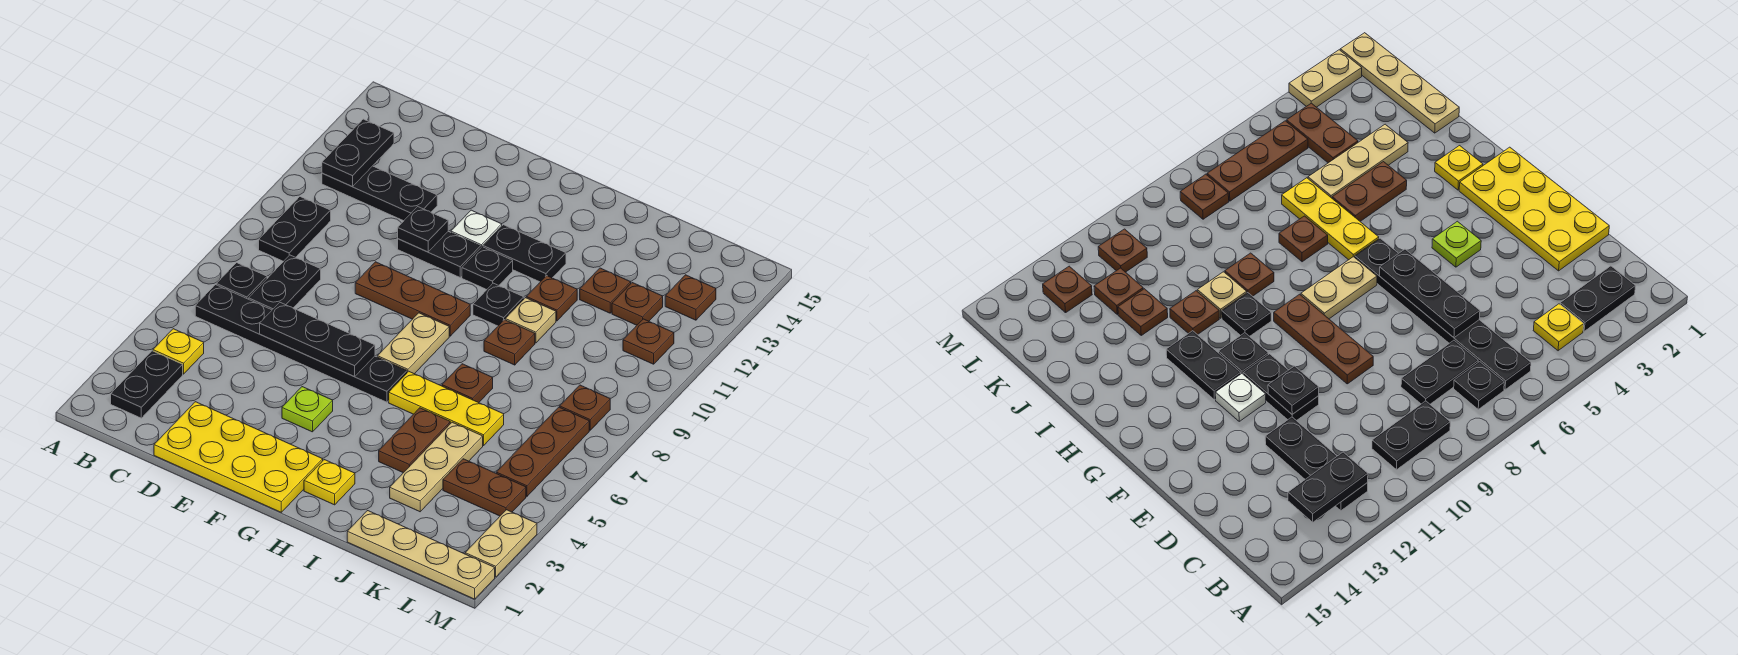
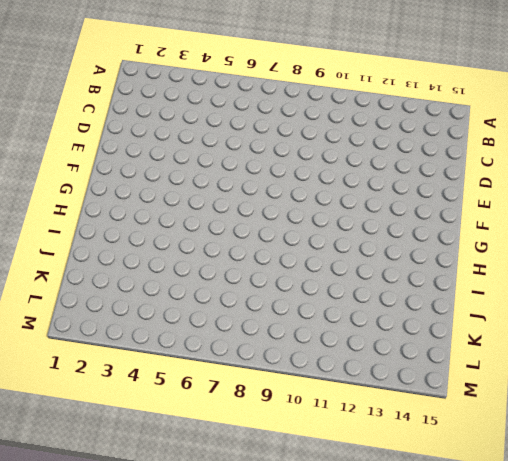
none -> black 1x2 plate [111,351,183,418]
none -> yellow 1x1 plate [153,329,204,374]
none -> black 1x6 plate [195,285,407,402]
none -> black 1x1 plate [216,263,267,299]

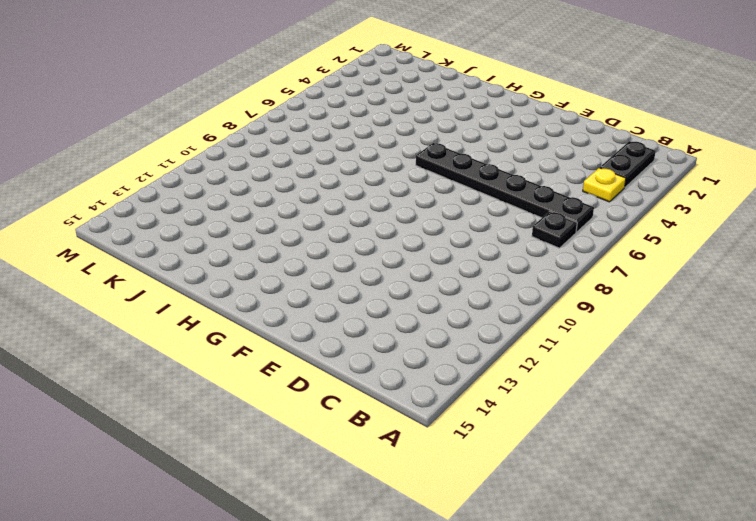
none -> black 1x2 plate [259,197,331,261]
none -> black 1x3 plate [322,166,437,221]
none -> black 1x2 plate [249,255,321,310]
none -> yellow 2x4 plate [154,402,323,512]

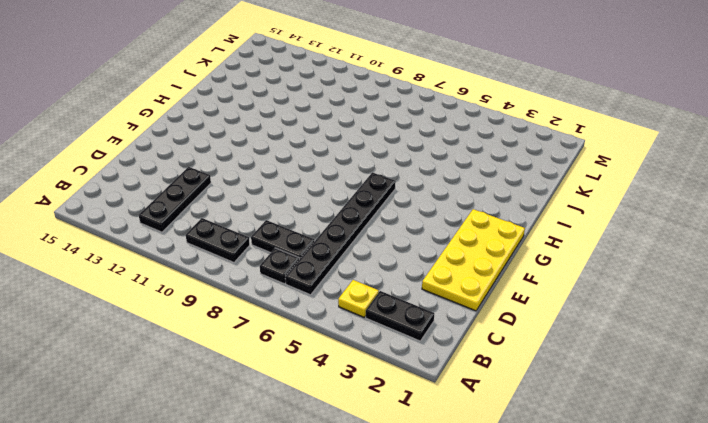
none -> brown 1x3 plate [355,262,470,336]
none -> black 1x2 plate [398,232,481,277]
none -> lime 1x1 plate [282,387,333,432]
none -> white 1x1 plate [451,210,502,247]

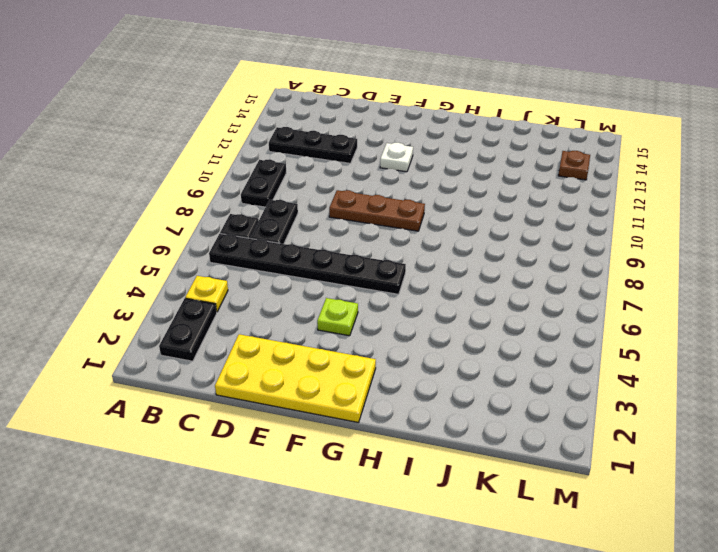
none -> black 1x2 plate [398,232,481,277]
none -> tan 1x2 plate [377,313,449,374]
none -> black 1x1 plate [462,247,513,289]
none -> black 1x2 plate [483,225,566,282]

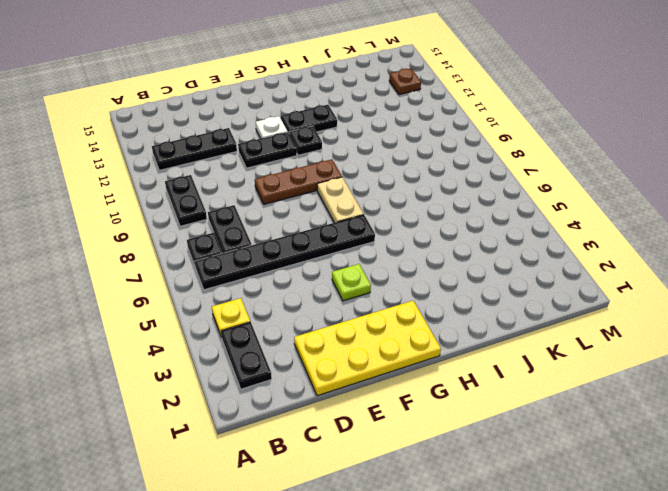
none -> yellow 1x1 plate [304,460,355,505]
none -> yellow 1x3 plate [389,371,504,446]
none -> black 1x1 plate [473,283,524,326]
none -> brown 1x2 plate [379,408,450,473]

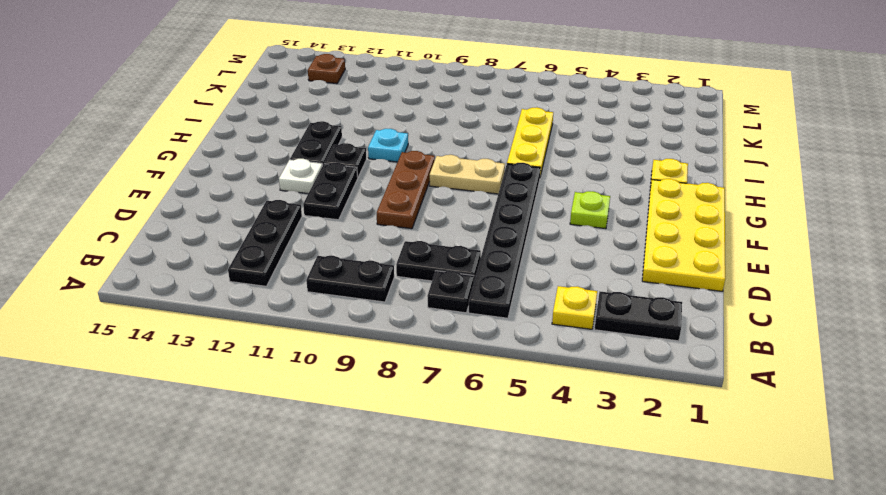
cyan 1x1 plate [368,129,408,162] -> black 1x1 plate [473,283,524,326]
none -> brown 1x2 plate [379,408,450,473]
none -> brown 1x1 plate [442,364,493,403]
none -> brown 1x1 plate [484,320,535,365]
none -> tan 1x1 plate [505,298,556,343]

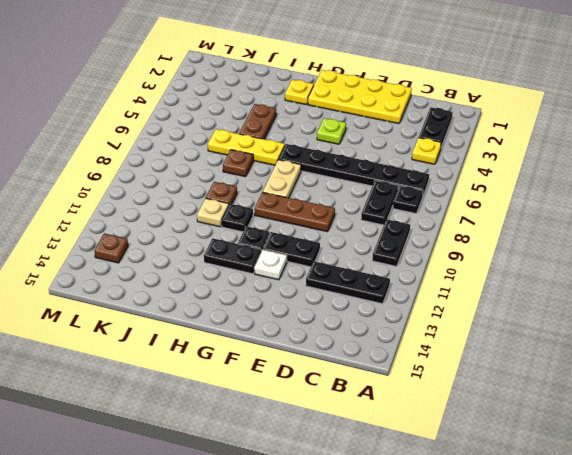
none -> brown 1x1 plate [526,276,577,321]
none -> tan 1x4 plate [347,511,495,599]
none -> tan 1x3 plate [390,422,483,512]
none -> brown 1x1 plate [580,268,631,313]

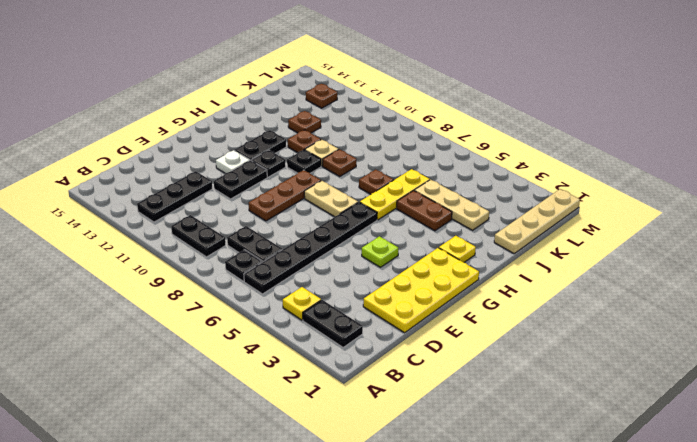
none -> brown 1x2 plate [443,459,526,516]
none -> brown 1x1 plate [612,283,663,325]
none -> brown 1x3 plate [496,407,589,497]
none -> brown 1x1 plate [560,385,610,430]

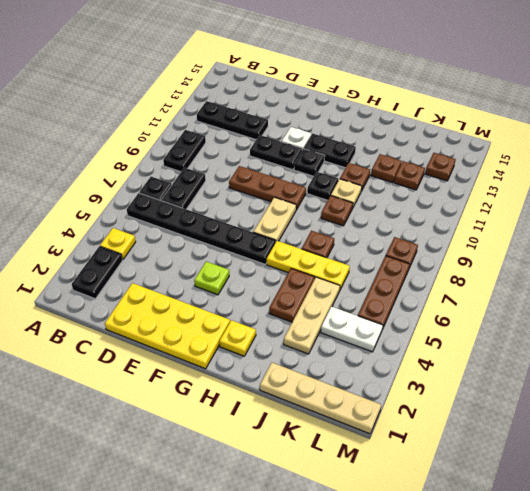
white 1x2 plate [321,307,383,352] -> brown 1x2 plate [443,459,526,516]
none -> brown 1x1 plate [623,319,674,364]
none -> tan 1x2 plate [465,510,537,577]
none -> black 1x2 plate [322,119,394,187]
none -> black 1x3 plate [260,303,375,377]

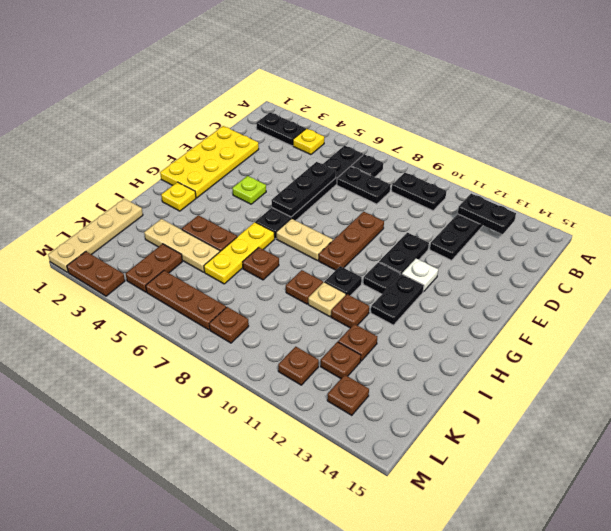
brown 1x2 plate [67,252,125,296] -> tan 1x2 plate [465,510,537,577]
none -> black 1x1 plate [398,207,448,252]

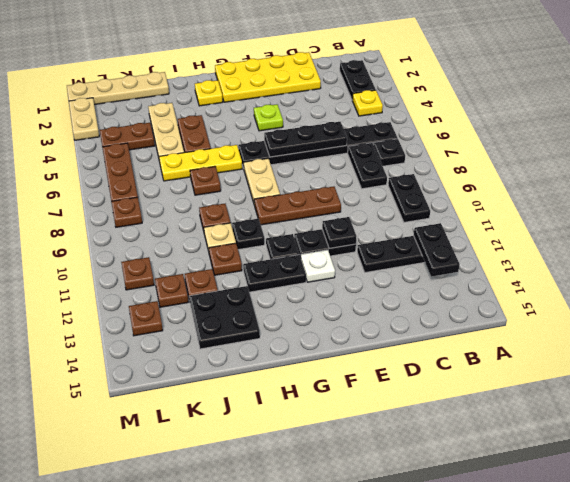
black 2x2 plate [189,286,260,349] -> none

